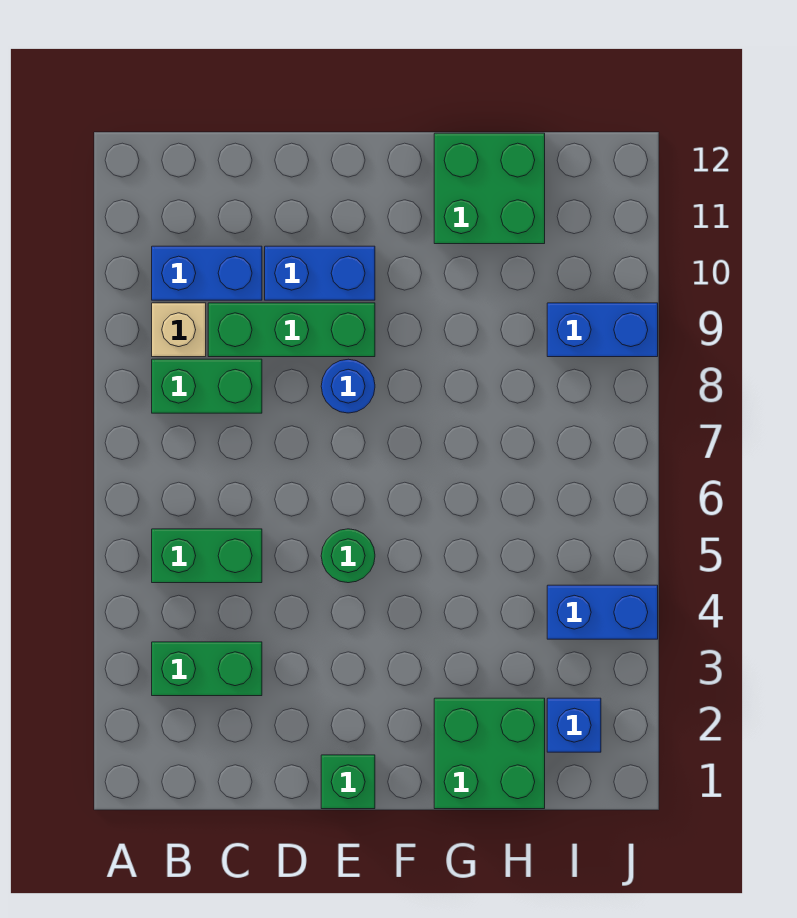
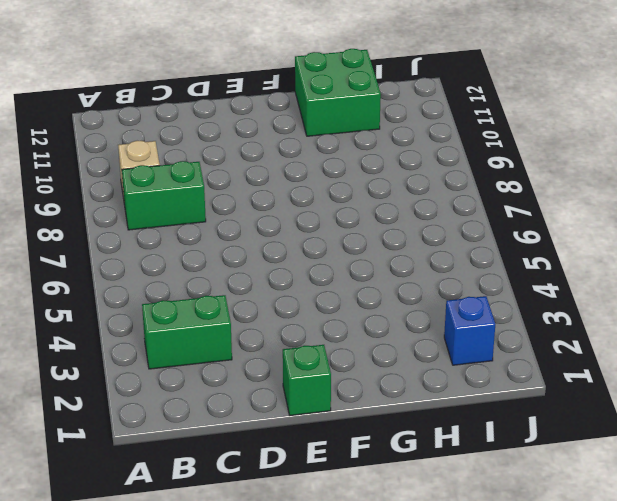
none -> green 1x2 brick [152,529,262,583]
none -> blue 1x2 brick [152,246,262,300]
none -> green 1x3 brick [208,303,375,357]

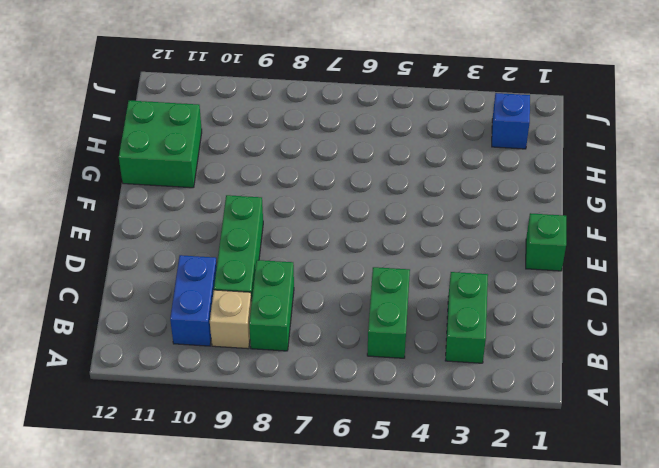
none -> blue 1x2 brick [265,246,375,300]
none -> green 1x1 round brick [321,529,375,583]
none -> blue 1x1 round brick [321,359,375,413]

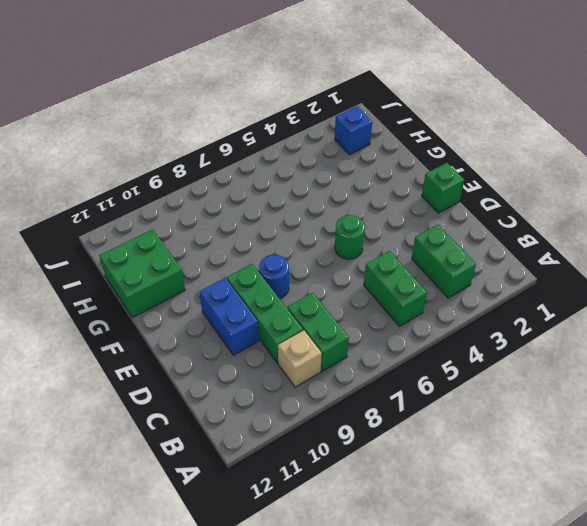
none -> blue 1x2 brick [152,246,262,300]
none -> green 2x2 brick [434,698,545,809]
none -> blue 1x2 brick [547,585,658,639]

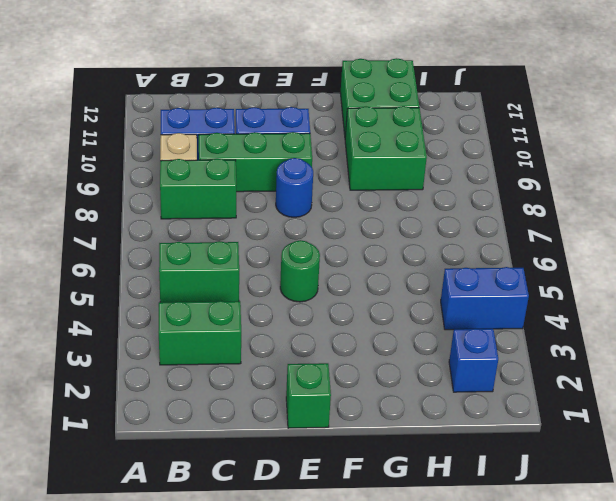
green 2x2 brick [345,106,427,190] -> green 2x2 brick moved to [434,698,545,809]
none -> blue 1x2 brick [547,303,658,357]

